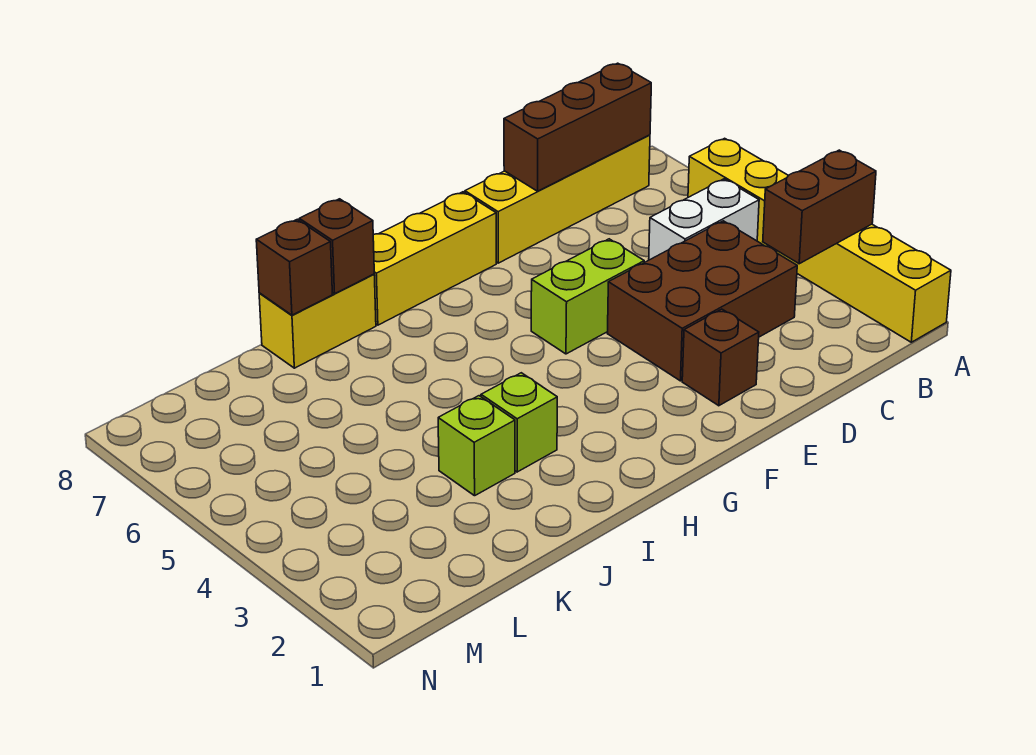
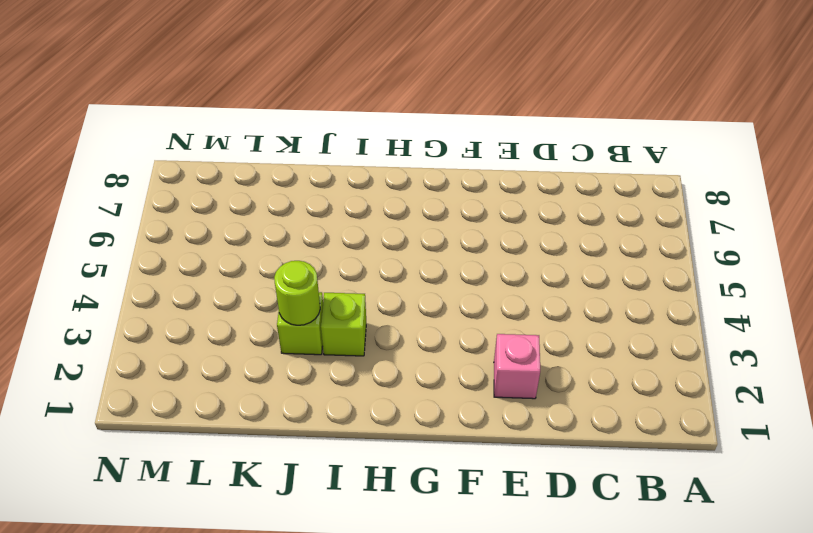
pink 1x1 brick [494,334,540,399] -> brown 1x1 brick [682,309,759,406]
lime 1x1 round brick [274,261,320,325] -> none
none -> yellow 1x6 brick [688,138,951,342]
none -> white 1x2 brick [649,179,759,260]
none -> yellow 1x4 brick [465,135,650,263]

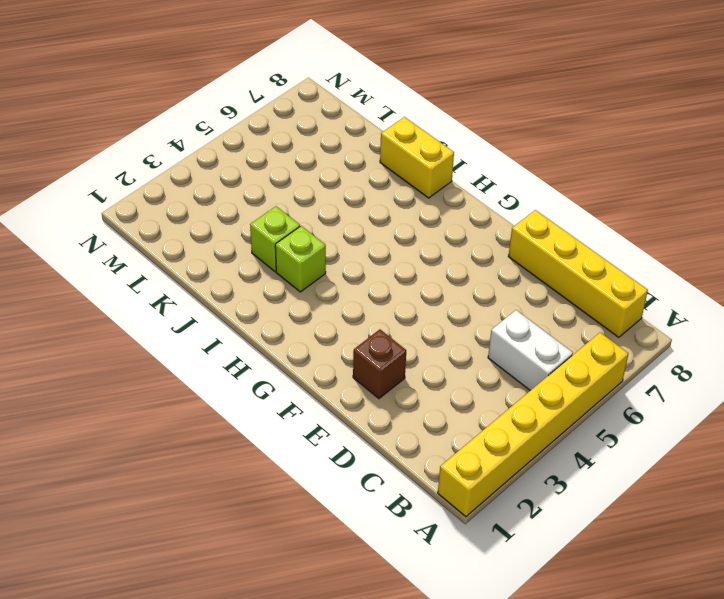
none -> brown 2x3 brick [607,221,797,381]
none -> lime 1x2 brick [531,239,644,354]
none -> yellow 1x3 brick [373,192,496,325]

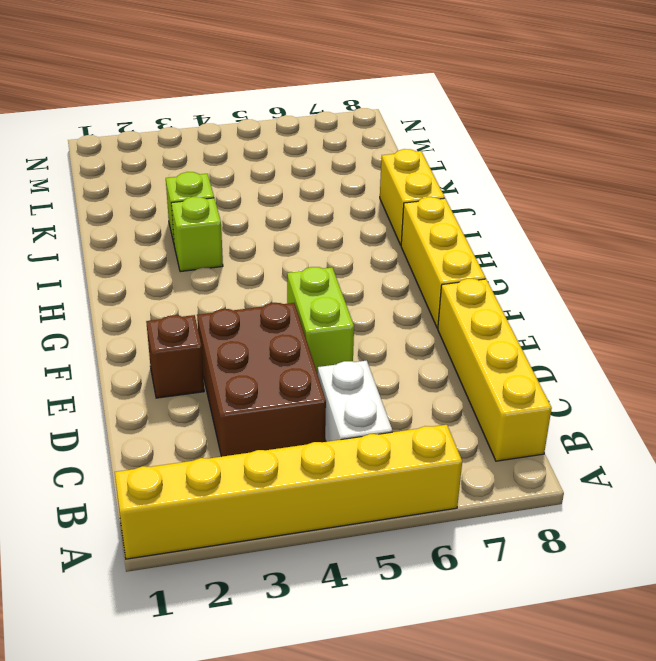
none -> brown 1x2 brick [763,150,876,264]
none -> brown 1x3 brick [504,63,651,191]
none -> brown 1x1 brick [299,199,374,294]

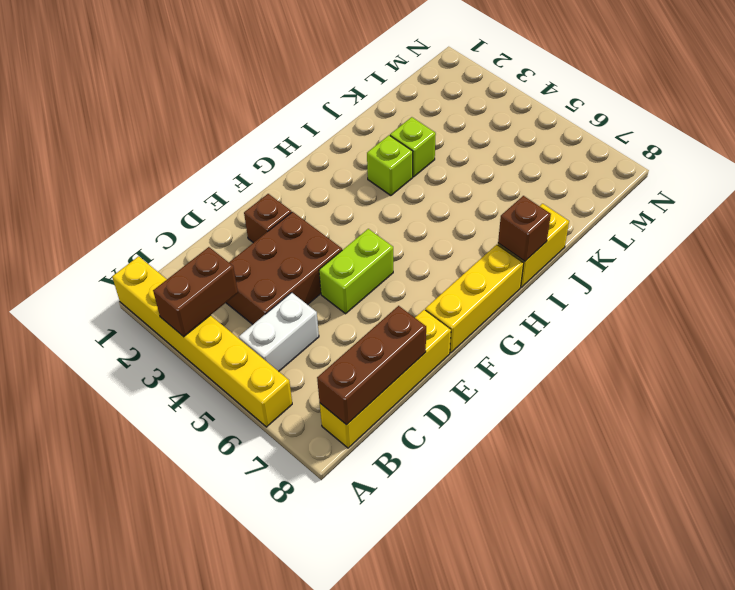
none -> brown 1x1 brick [256,219,333,315]

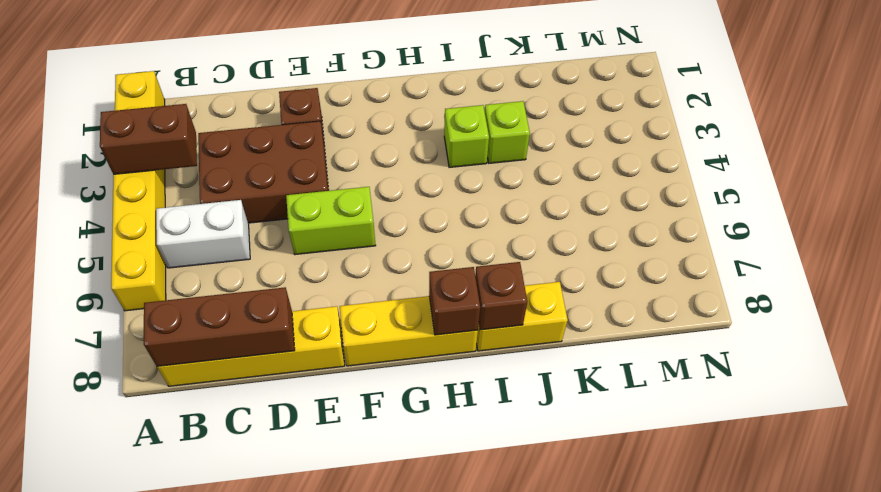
brown 1x1 brick [429,267,480,335] -> brown 1x1 brick moved to [256,219,333,315]

